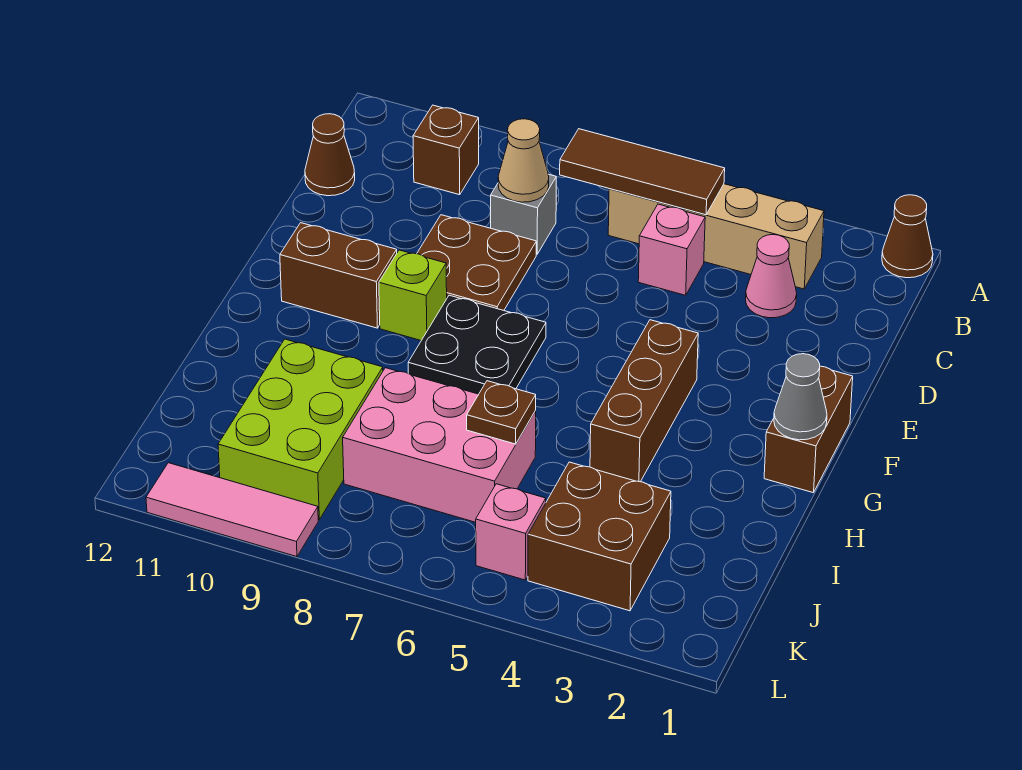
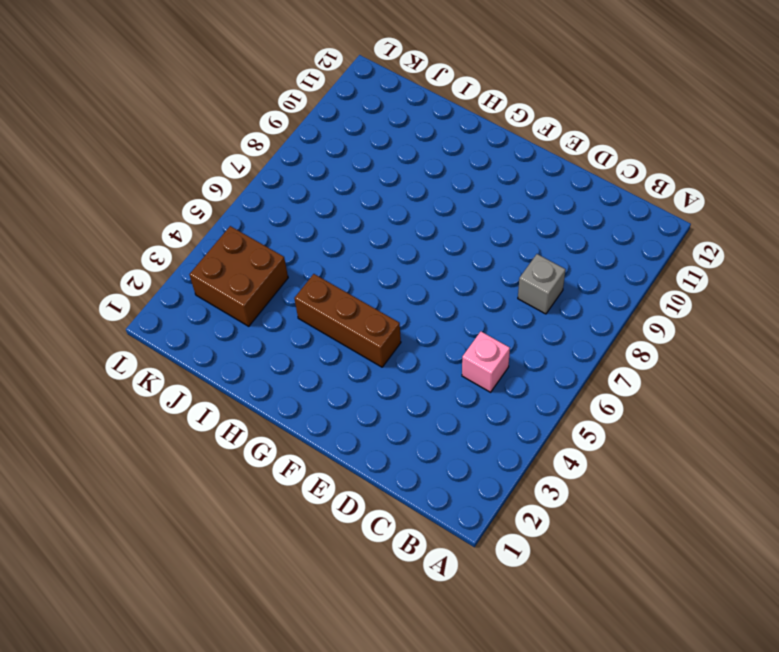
none -> brown 1x1 cone [882,195,933,278]
none -> tan 1x4 brick [608,184,824,289]
none -> brown 1x1 brick [413,105,479,195]

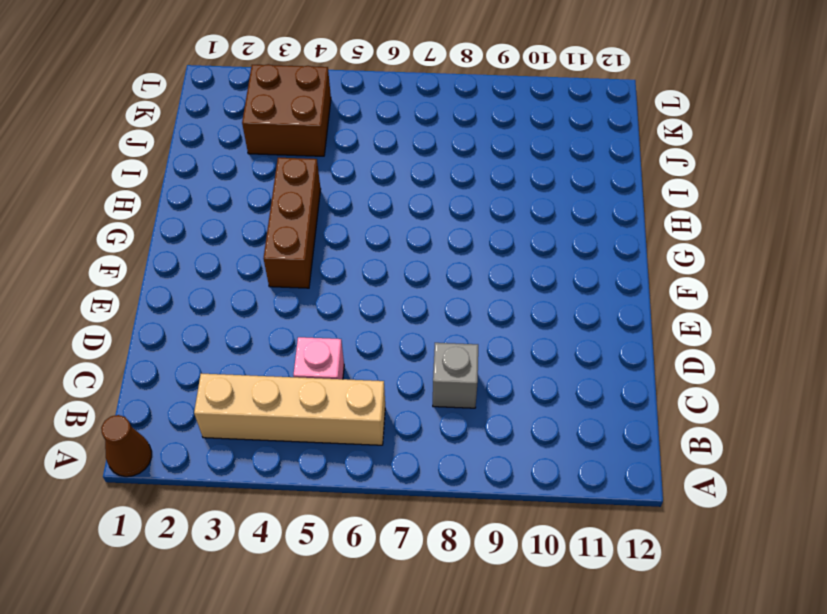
none -> brown 1x1 brick [413,105,479,195]
none -> pink 1x1 cone [746,235,797,318]
none -> brown 1x1 cone [305,114,355,196]

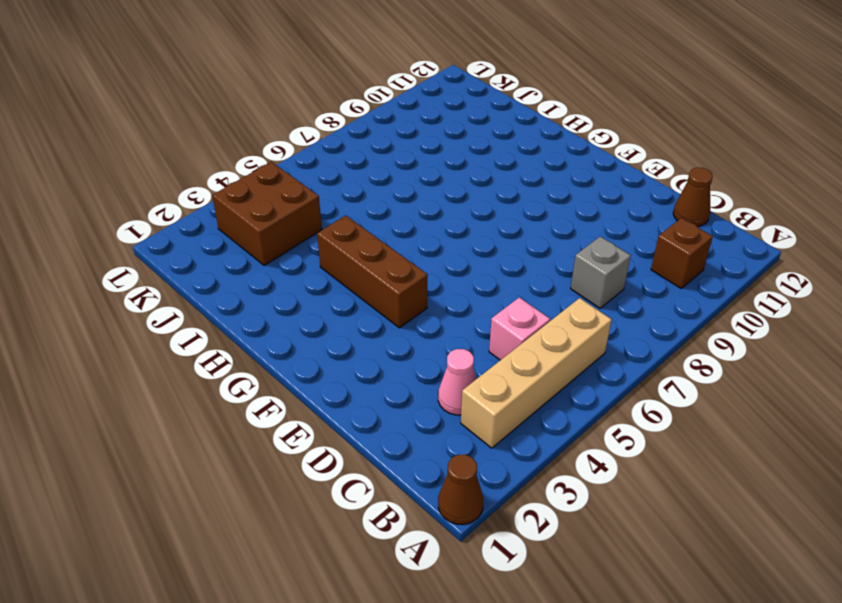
none -> brown 2x2 plate [417,215,536,310]
none -> brown 1x2 brick [764,366,853,493]
none -> black 2x2 plate [408,295,546,394]

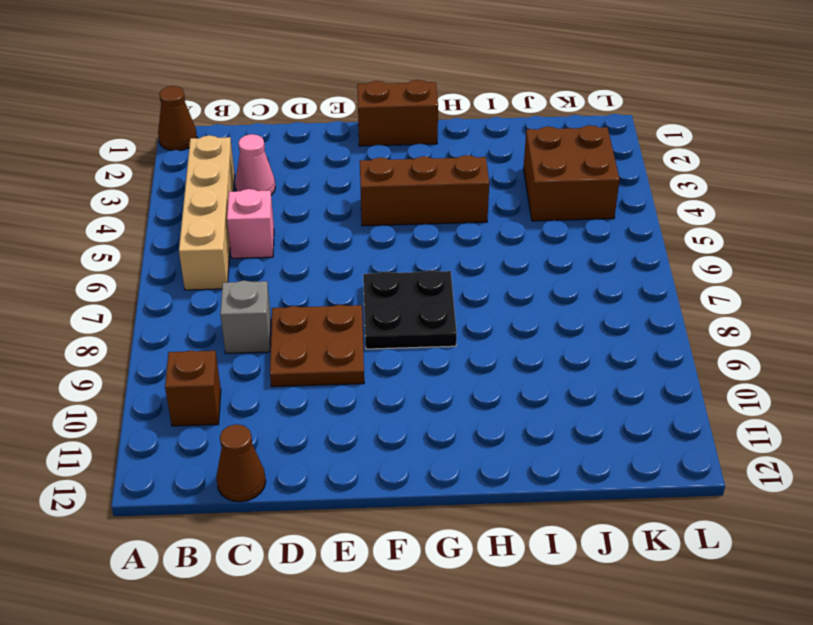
none -> lime 1x1 brick [379,250,447,340]
none -> brown 1x2 brick [280,223,397,328]
none -> pink 2x3 brick [343,368,536,522]

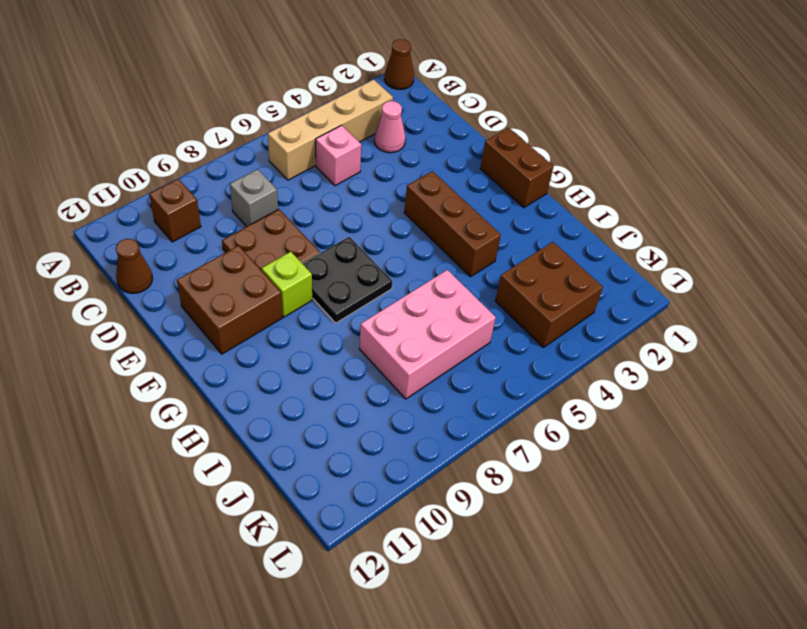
brown 2x2 brick [177,246,282,354] -> brown 1x2 brick [280,223,397,328]
none -> lime 2x3 brick [218,339,383,520]
none -> pink 1x1 brick [476,484,546,580]
none -> pink 1x3 tile [146,463,318,557]

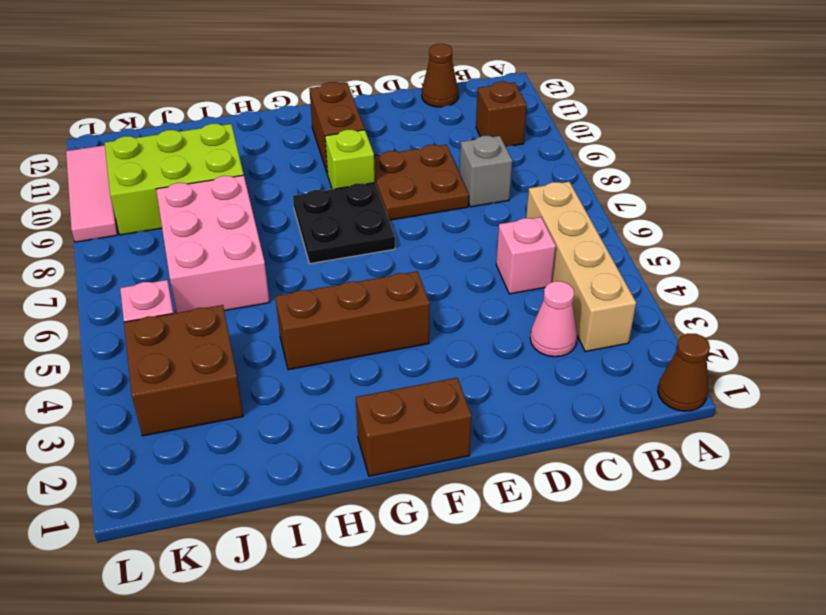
none -> brown 1x3 tile [560,129,725,215]
none -> tan 1x1 cone [498,119,549,202]
none -> grey 1x1 cone [774,354,827,440]

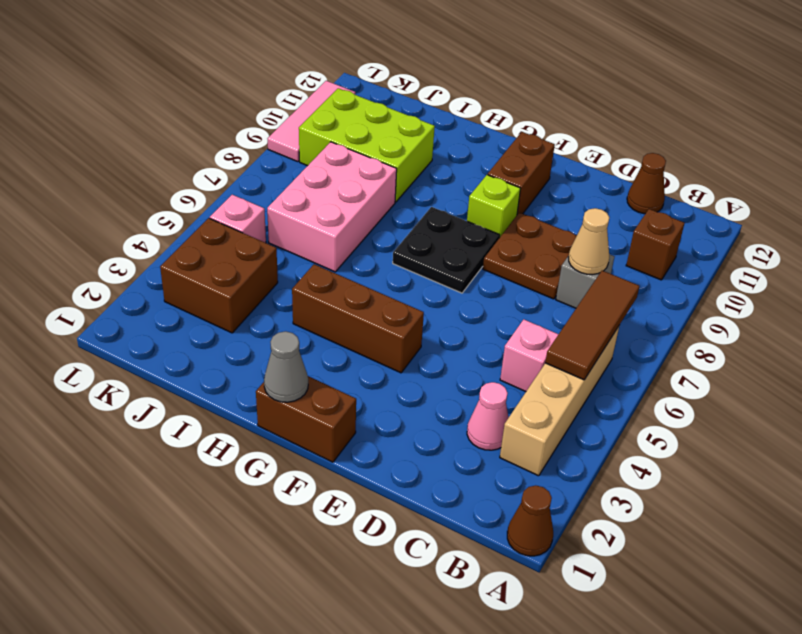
none -> brown 1x1 plate [467,381,536,444]

